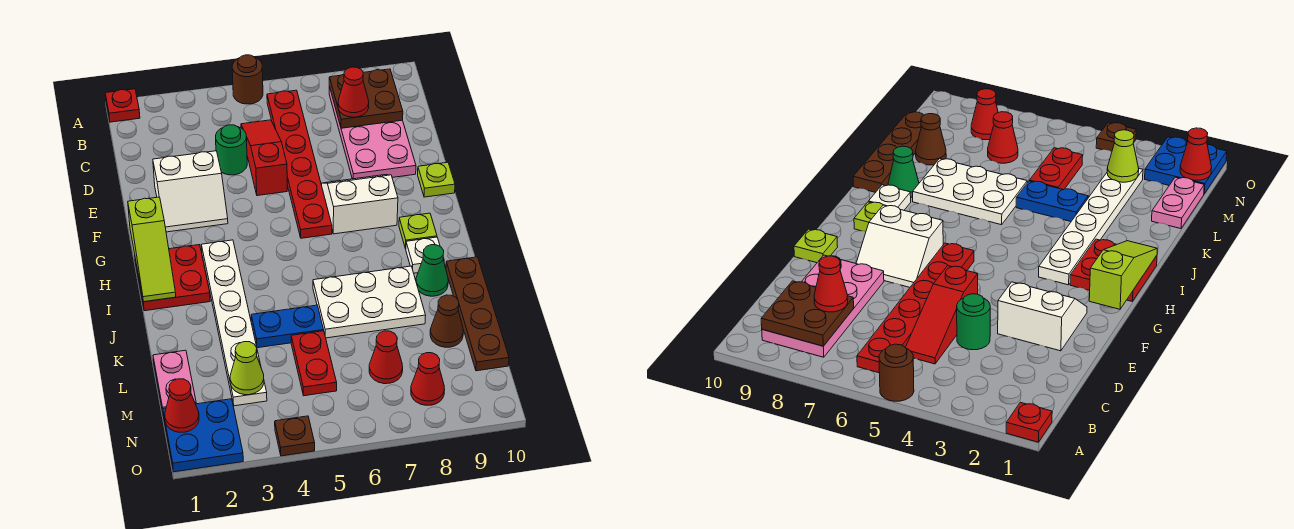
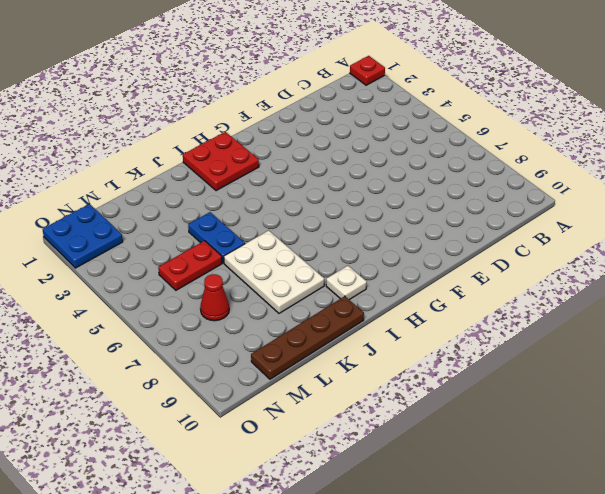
none -> brown 1x1 round brick [232,55,263,104]
none -> red 1x6 plate [267,90,332,238]
none -> pink 2x4 plate [329,86,416,179]

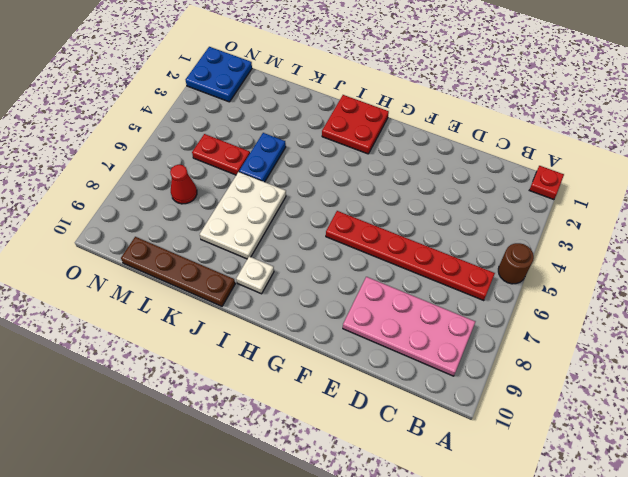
none -> red 1x3 slope [241,120,287,196]
none -> green 1x1 round brick [216,125,247,175]
none -> white 2x2 slope [153,151,228,232]

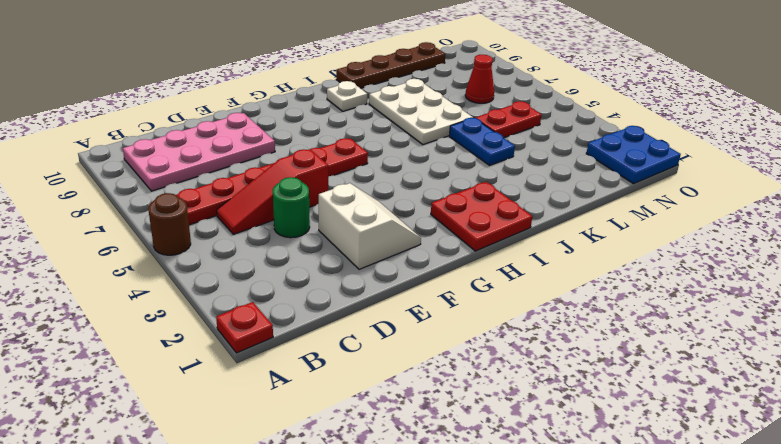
none -> white 2x2 slope [322,175,398,234]
none -> lime 1x1 plate [418,162,455,197]
none -> white 1x6 plate [201,240,267,406]

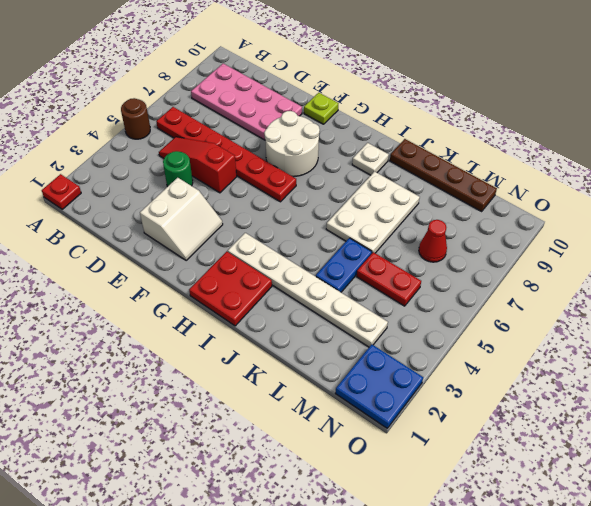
white 2x2 round brick [264,111,320,177] -> white 2x2 slope [322,175,398,234]
none -> lime 1x1 plate [399,213,437,249]
none -> green 1x1 cone [416,245,448,296]
none -> pink 1x2 plate [153,350,196,412]

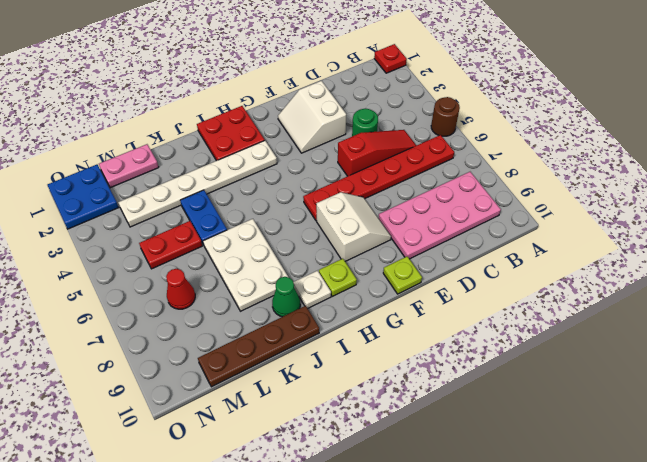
none -> brown 1x1 cone [430,295,463,347]
none -> red 1x1 cone [411,353,445,405]
none -> brown 1x1 plate [275,416,315,456]

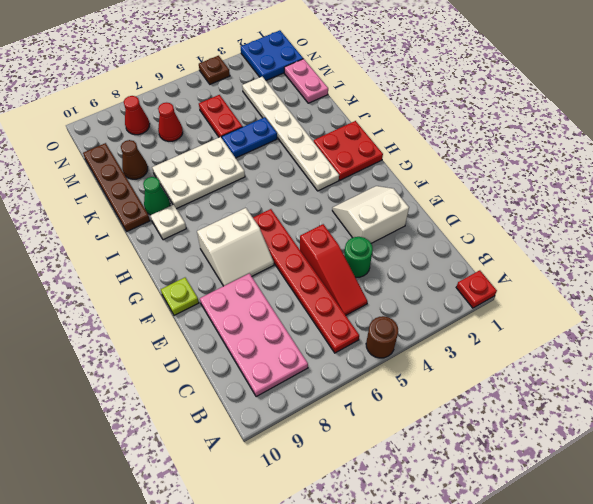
none -> lime 1x1 plate [399,213,437,249]
none -> brown 2x2 plate [329,69,403,128]
none -> lime 1x3 slope [128,197,176,302]

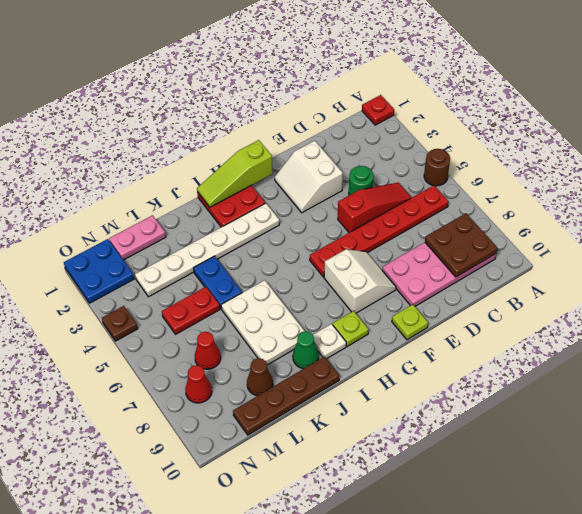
none -> lime 1x1 cone [230,342,264,395]
none -> red 1x1 cone [165,379,199,432]
none -> red 1x1 cone [338,67,369,117]

